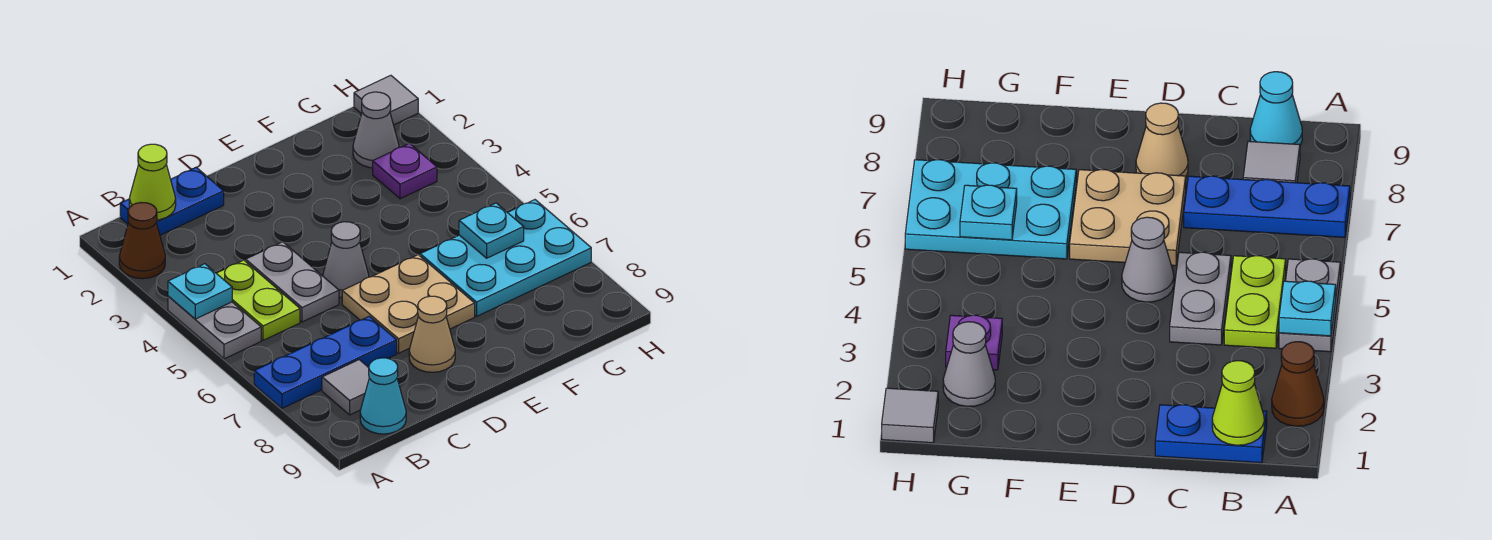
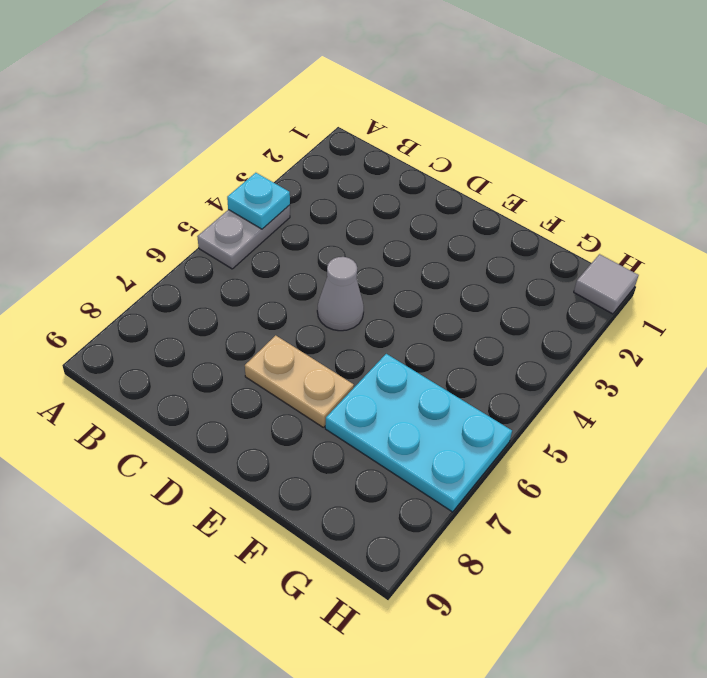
tan 1x2 plate [245,335,354,427] -> tan 2x2 plate [342,255,475,353]
none -> brown 1x1 cone [119,202,165,279]
none -> blue 1x3 plate [254,316,397,408]
none -> blue 1x2 plate [120,167,224,235]

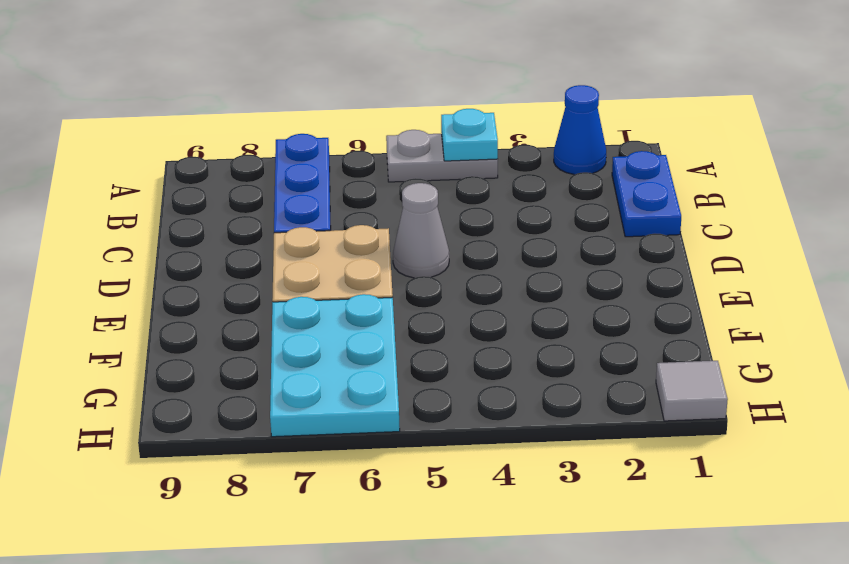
blue 1x1 cone [554,85,606,175] -> brown 1x1 cone [119,202,165,279]
none -> lime 1x2 plate [216,260,300,340]
none -> grey 1x1 tile [322,360,369,415]
none -> cyan 1x1 cone [360,358,406,434]

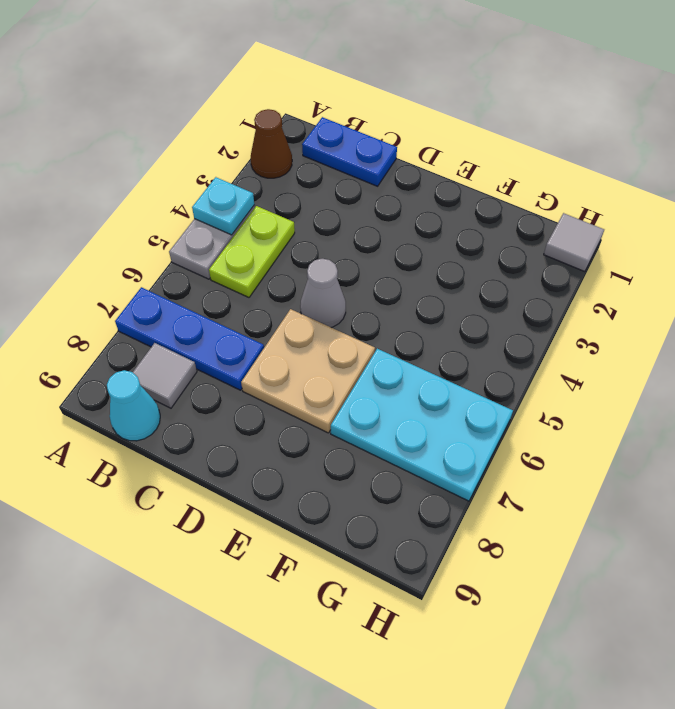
none -> grey 1x2 plate [246,242,339,322]
none -> tan 1x1 cone [409,296,455,372]
none -> grey 1x1 cone [353,92,399,168]

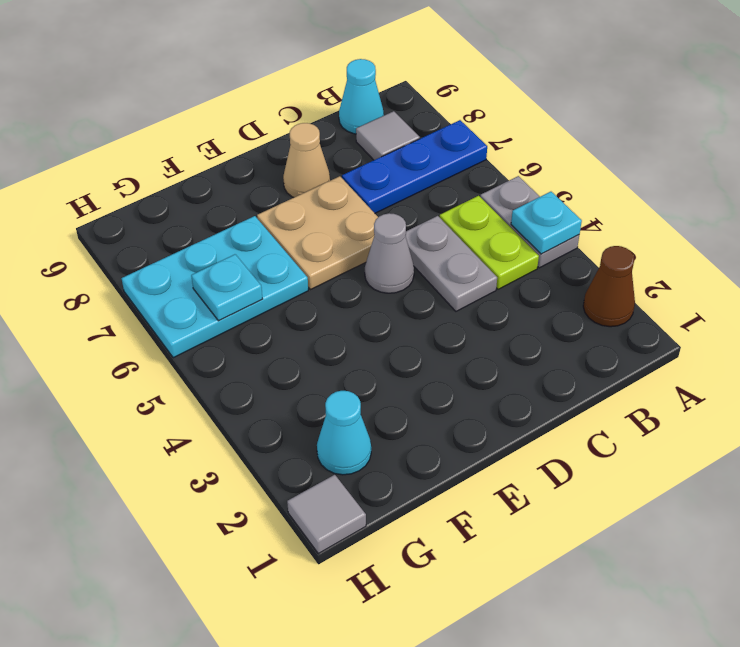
cyan 1x1 cone [317,391,371,475] -> grey 1x1 cone [353,92,399,168]
none -> blue 1x2 plate [120,167,224,235]
none -> purple 1x1 plate [373,143,437,199]
none -> lime 1x1 cone [129,144,176,220]

